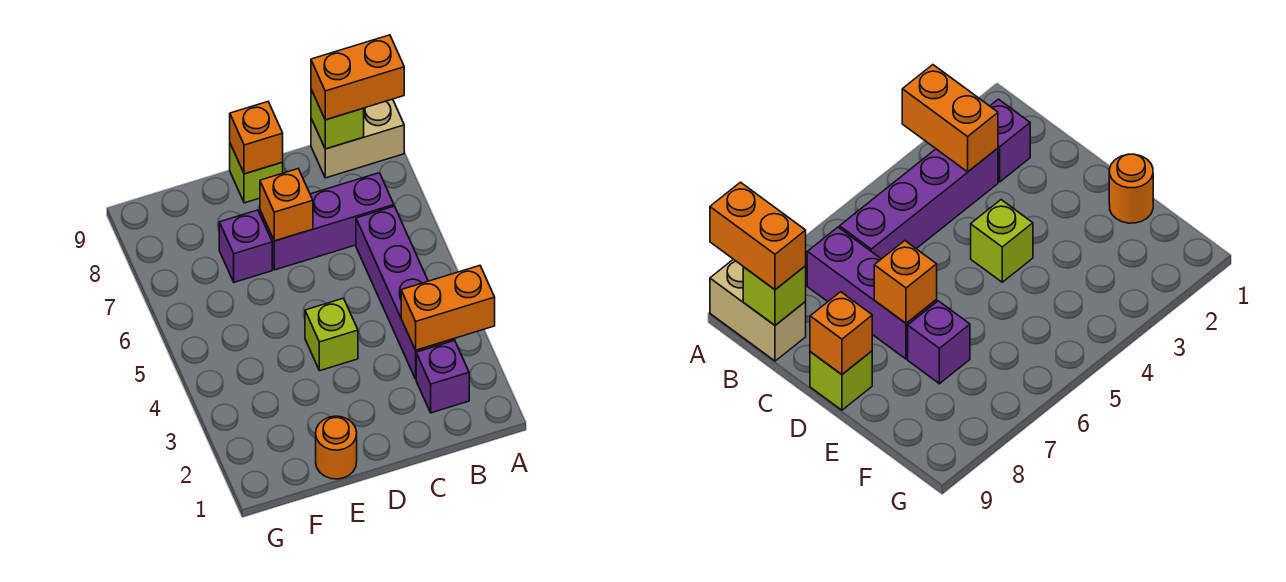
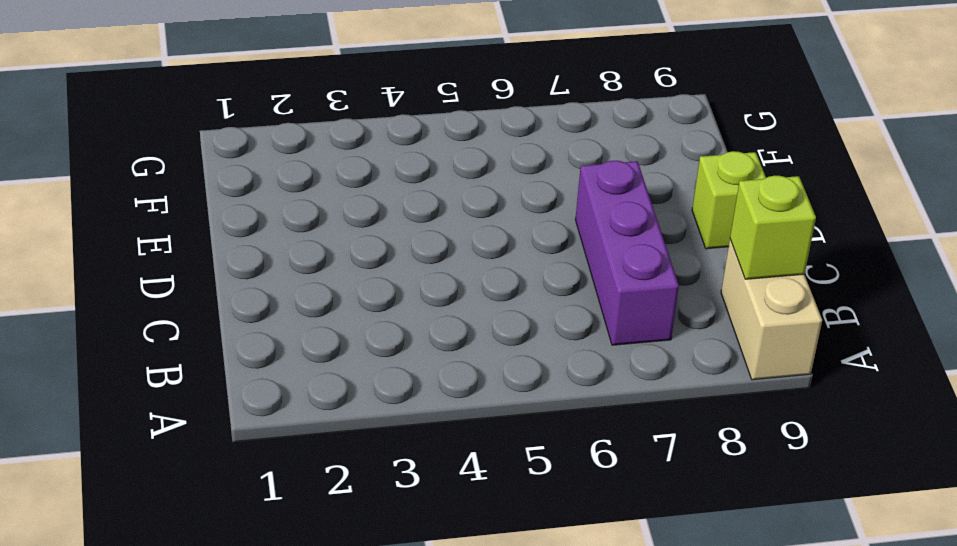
none -> purple 1x1 brick [416,341,469,413]
none -> purple 1x4 brick [356,206,454,379]
none -> lime 1x1 brick [305,298,358,371]

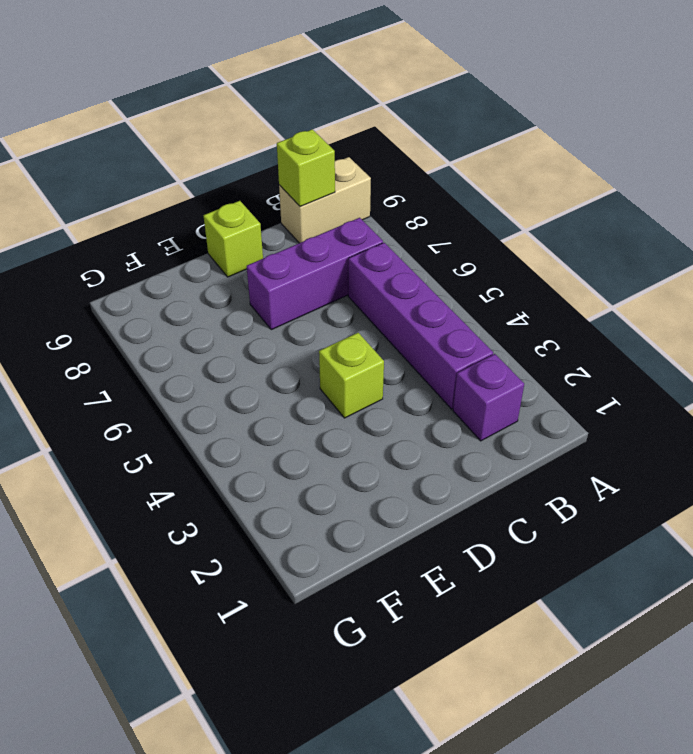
none -> orange 1x1 round brick [316,416,357,479]
none -> purple 1x1 brick [219,210,272,282]
none -> orange 1x2 brick [401,266,495,350]

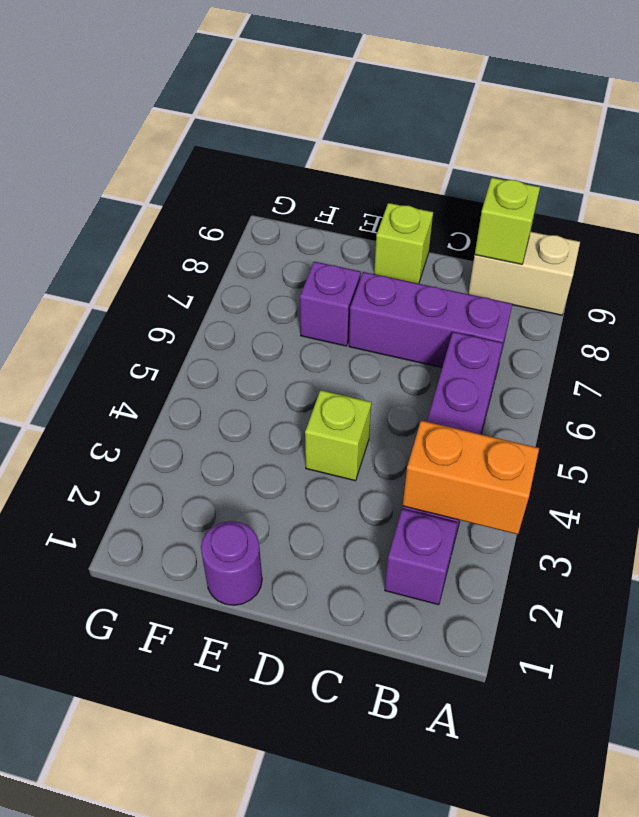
purple 1x1 round brick [201,521,262,605] -> orange 1x1 round brick [316,416,357,479]
none -> orange 1x1 brick [260,169,313,241]
none -> orange 1x1 brick [230,102,283,174]
none -> orange 1x2 brick [311,35,404,120]

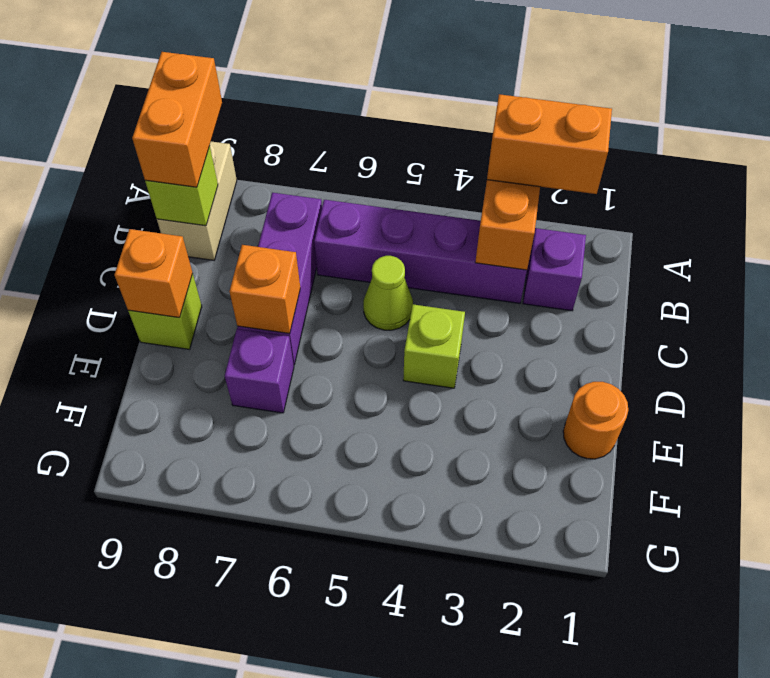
orange 1x2 brick [487,94,612,194] -> none
lime 1x1 cone [363,256,413,330] -> none

